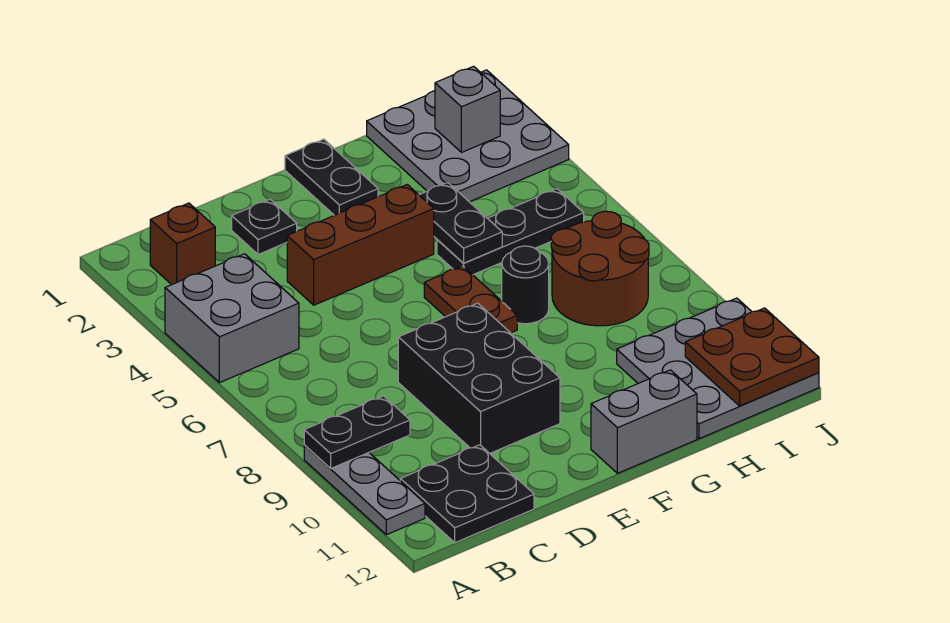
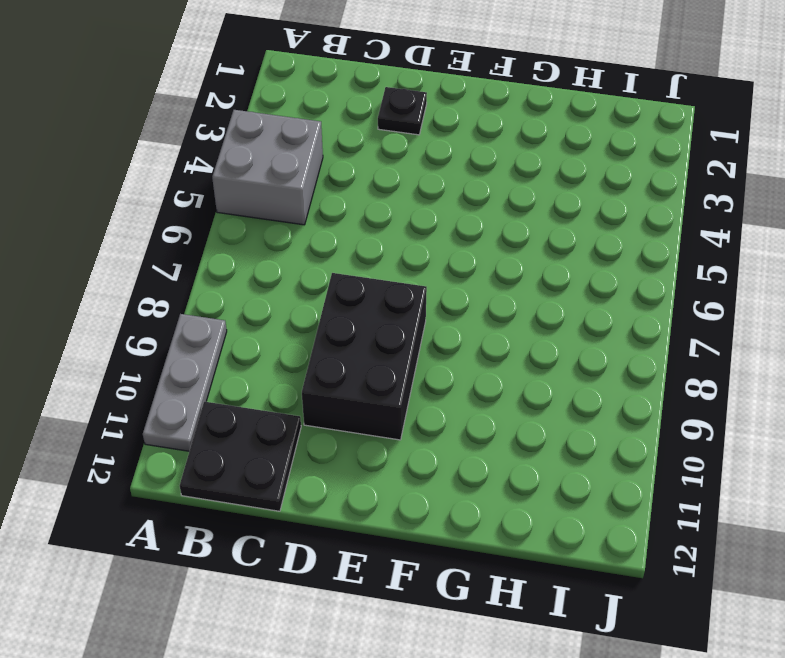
none -> brown 1x1 brick [150,203,215,285]
none -> brown 1x3 brick [287,185,434,305]
none -> black 1x2 plate [285,139,378,215]

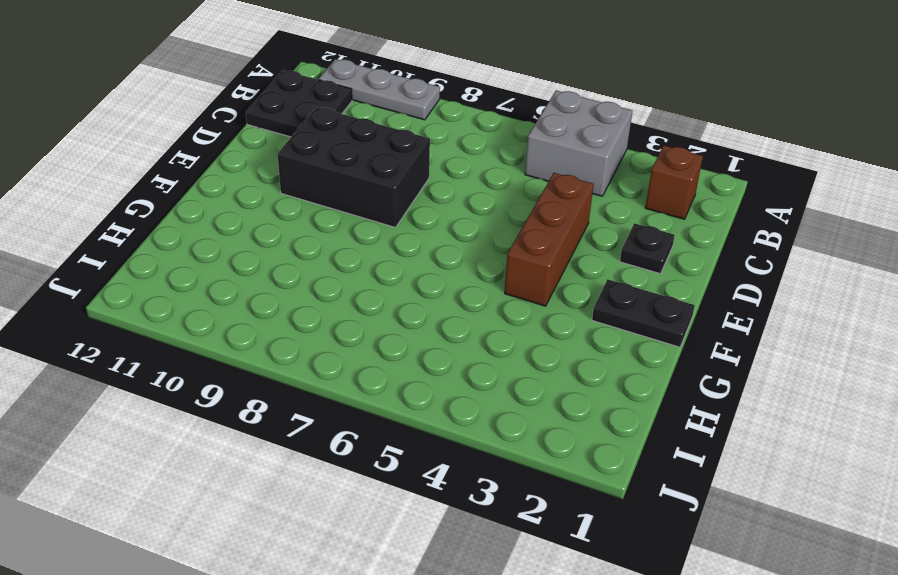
none -> brown 1x2 plate [424,266,517,333]
none -> grey 1x2 brick [591,370,697,473]
none -> black 1x3 plate [437,189,584,275]

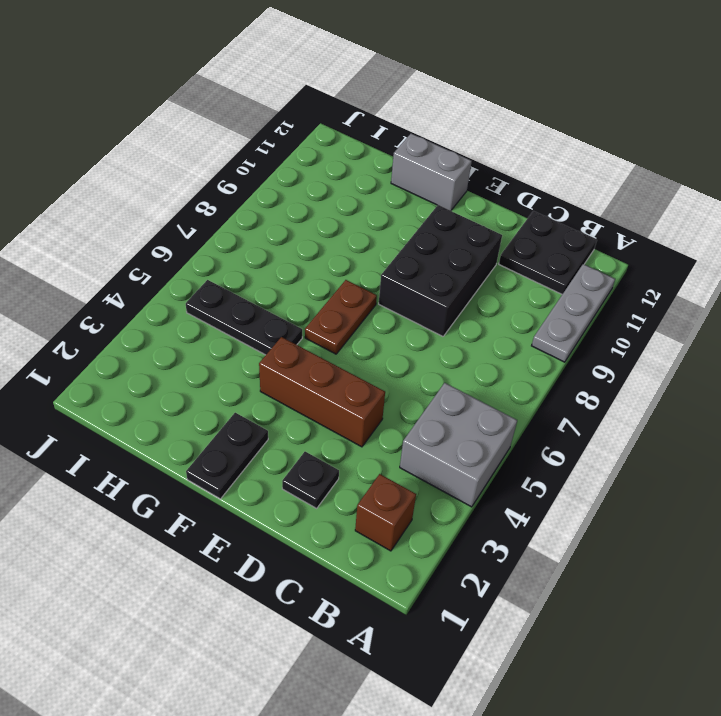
none -> black 1x1 round brick [502,246,549,324]
none -> grey 3x3 plate [367,70,569,202]
none -> brown 2x2 round brick [551,211,649,326]

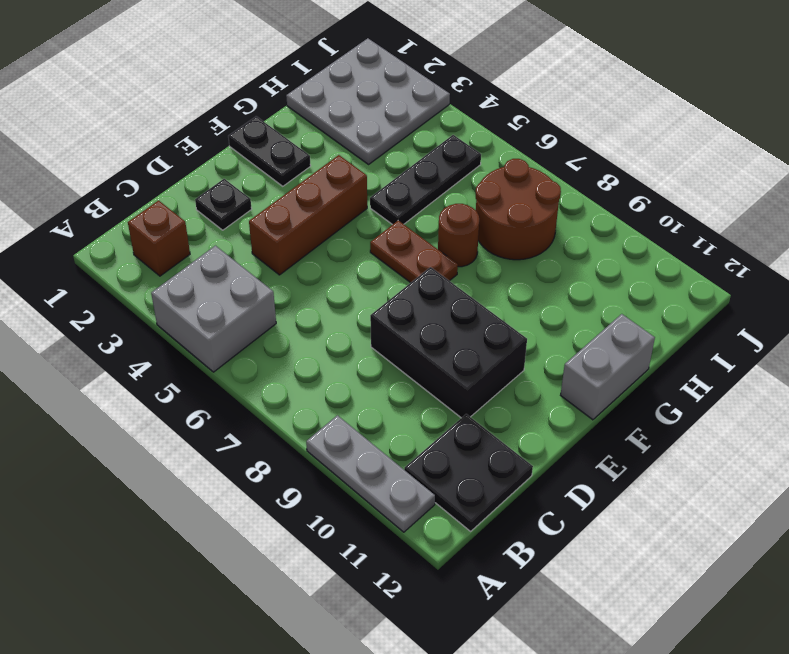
brown 1x1 round brick [438,204,479,267] -> black 1x1 round brick [502,246,549,324]
none -> grey 3x3 plate [617,298,819,439]
none -> black 1x2 plate [304,396,410,469]
none -> black 1x2 plate [420,183,502,263]

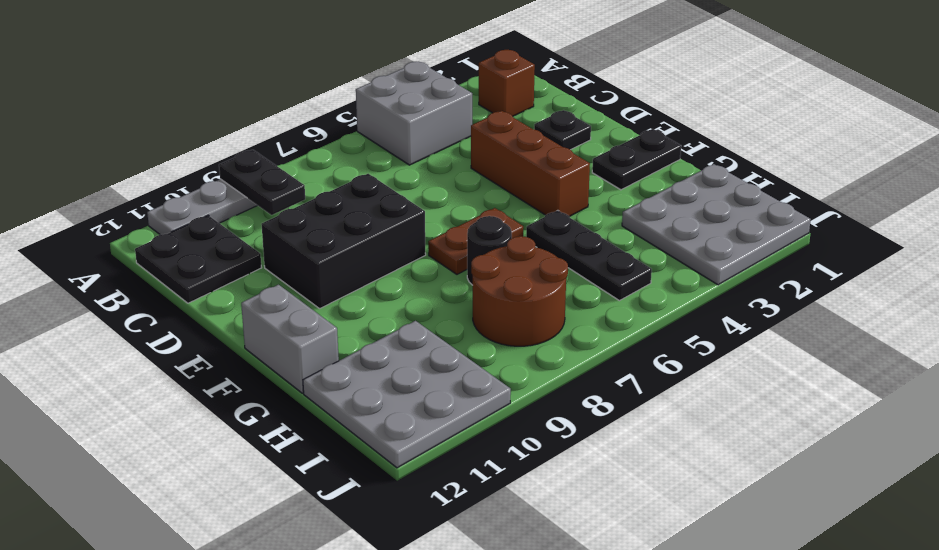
none -> black 1x2 plate [420,183,502,263]
none -> grey 1x1 brick [435,66,500,153]
none -> brown 2x2 plate [685,308,819,406]

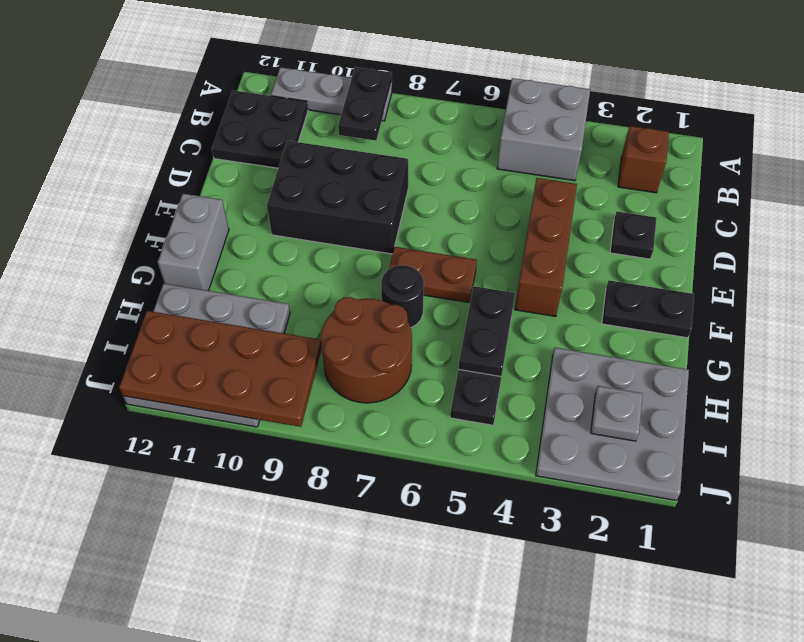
black 1x2 plate [458,286,515,377] -> black 1x2 plate turned to [420,183,502,263]
grey 1x1 plate [591,386,643,441] -> grey 1x1 brick [435,66,500,153]
brown 2x4 plate [119,311,322,427] -> brown 2x2 plate [685,308,819,406]

